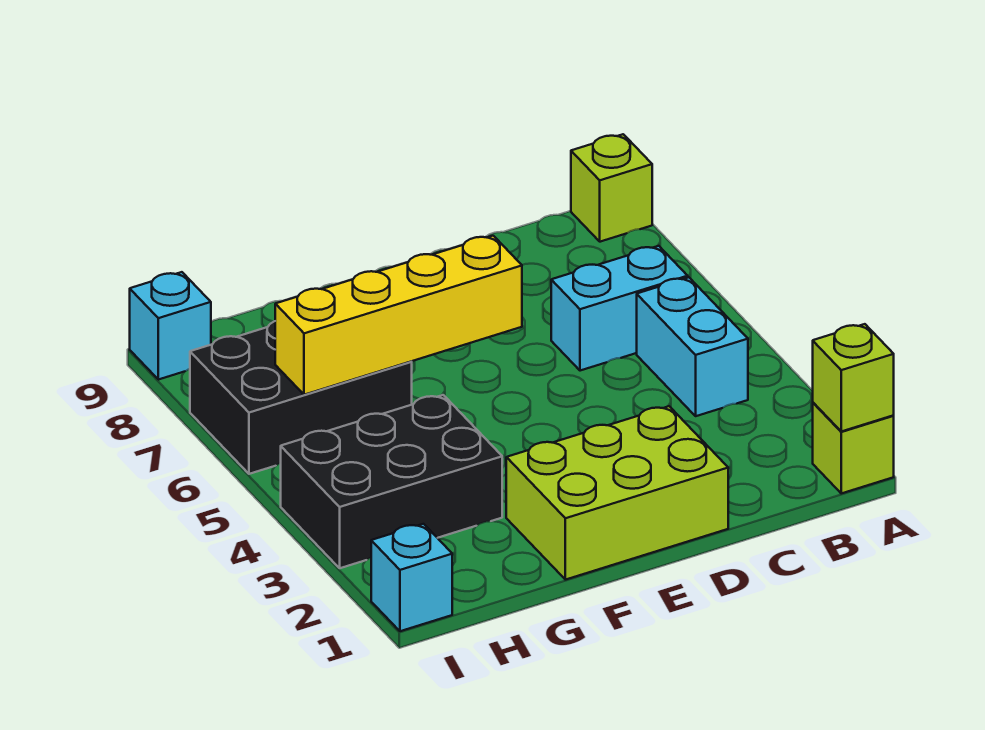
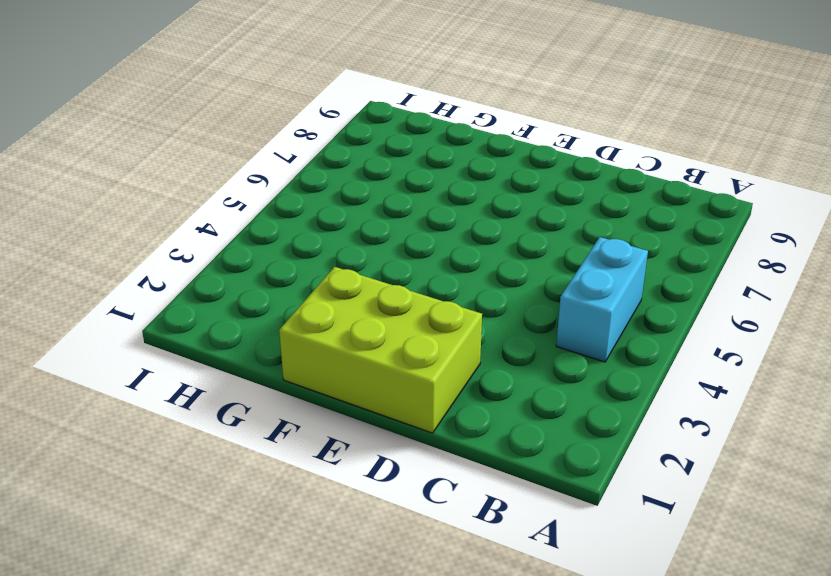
none -> lime 1x1 brick [813,403,894,493]
none -> lime 1x1 brick [571,134,652,242]

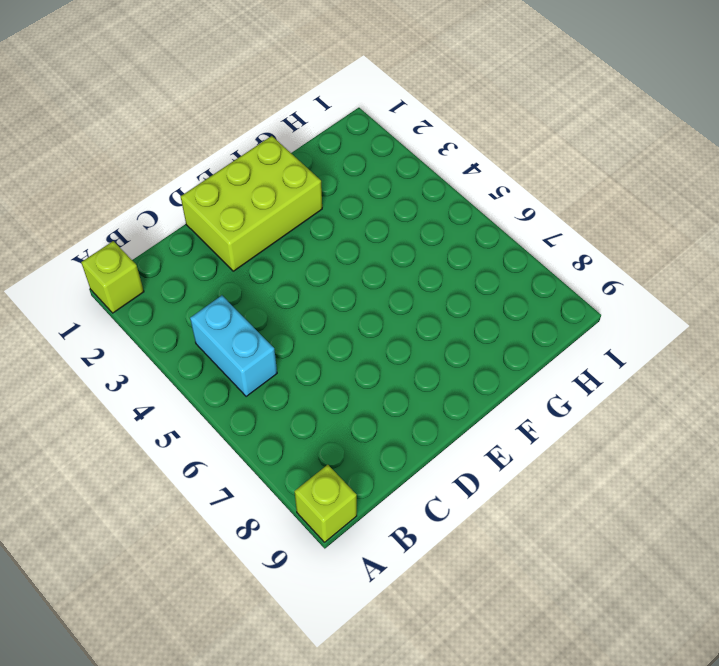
none -> cyan 1x2 brick [551,246,688,371]
none -> black 2x3 brick [281,395,502,568]

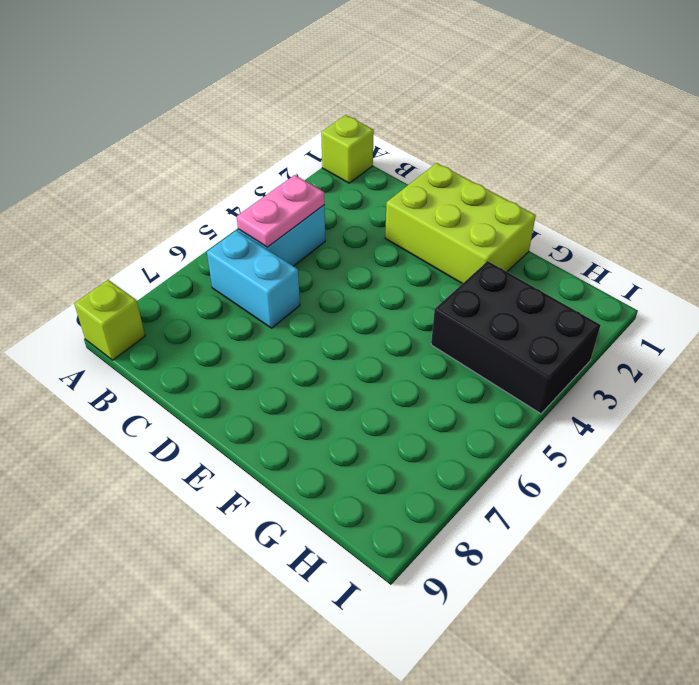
pink 1x2 plate [237,175,325,247] -> none
none -> black 2x3 brick [190,321,412,474]
none -> cyan 1x1 brick [371,524,452,631]

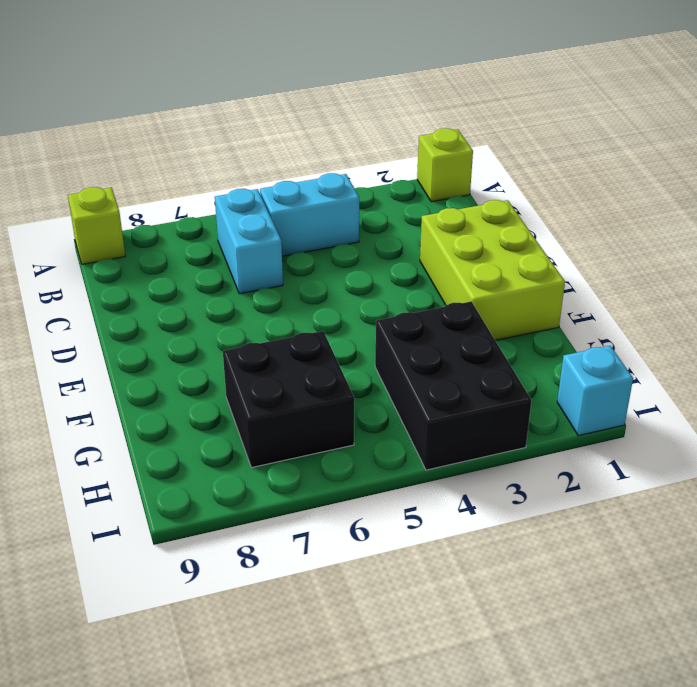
black 2x2 brick [223,331,354,468] -> black 2x3 brick [190,321,412,474]
none -> cyan 1x1 brick [130,272,211,380]
none -> lime 1x1 brick [813,324,894,431]

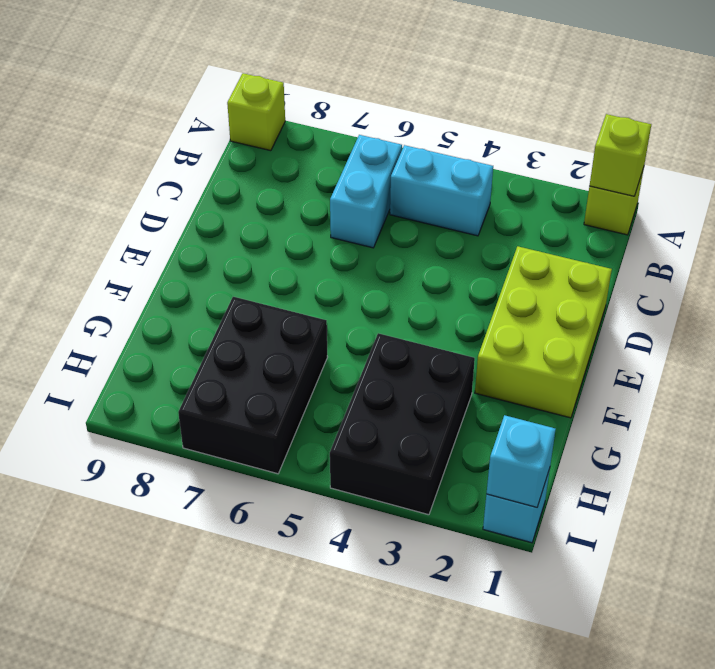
cyan 1x1 brick [486,415,556,507] -> cyan 1x1 brick moved to [130,272,211,380]
none -> yellow 1x4 brick [275,236,522,395]

